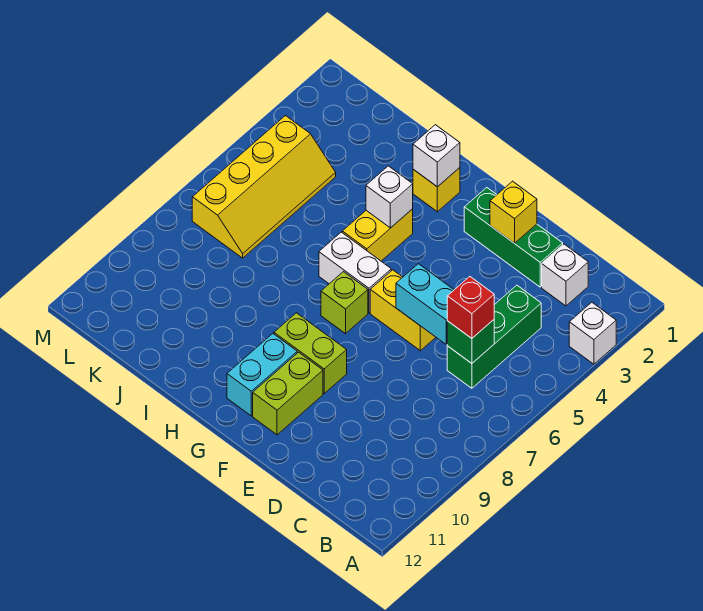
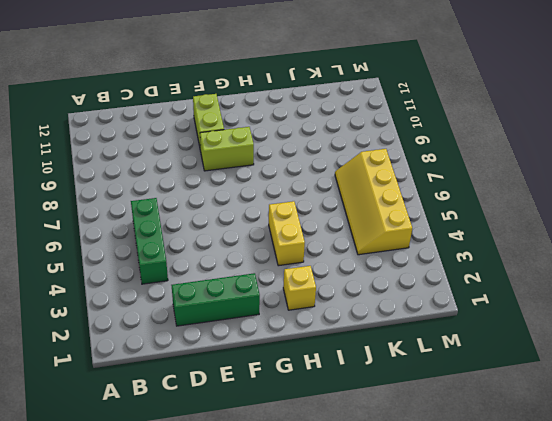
none -> white 1x1 brick [569,302,616,364]
none -> white 1x1 brick [542,244,588,306]
none -> yellow 1x2 brick [370,270,436,351]

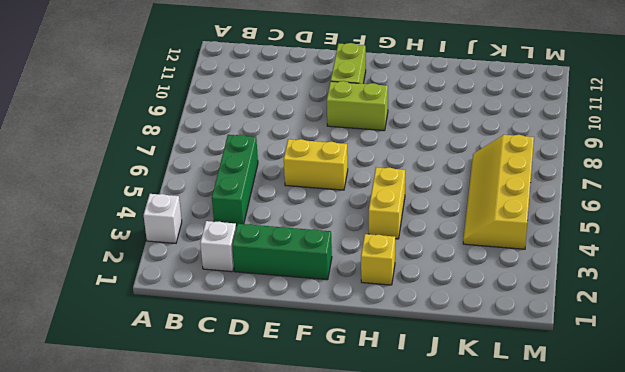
none -> white 1x2 brick [319,232,391,313]
none -> lime 1x1 brick [321,272,368,334]
none -> cyan 1x2 brick [227,334,297,416]

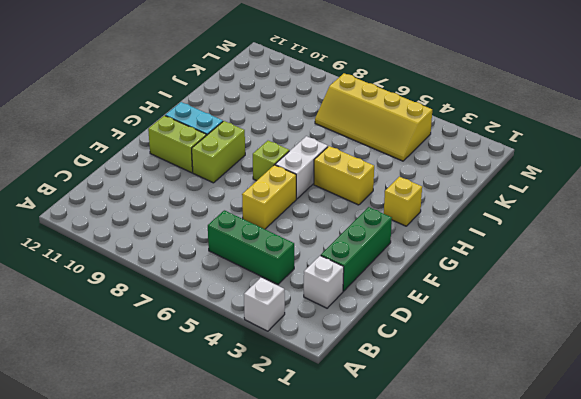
none -> green 1x1 brick [447,320,494,363]
none -> cyan 1x2 brick [396,264,454,344]
none -> yellow 1x1 brick [490,181,537,243]

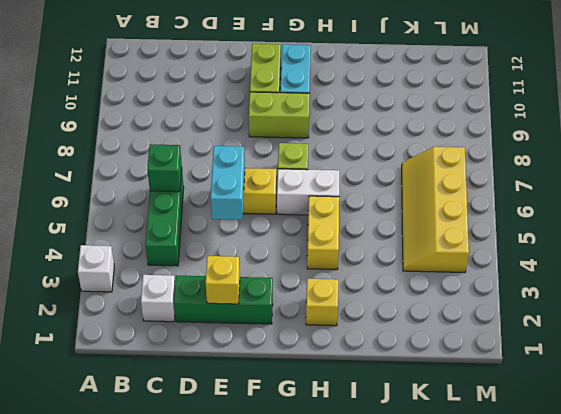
cyan 1x2 brick [211,146,245,220] -> cyan 1x2 brick turned to [396,264,454,344]
none -> white 1x1 brick [413,125,460,187]
none -> white 1x1 brick [366,166,413,228]
none -> red 1x1 brick [447,277,494,338]

